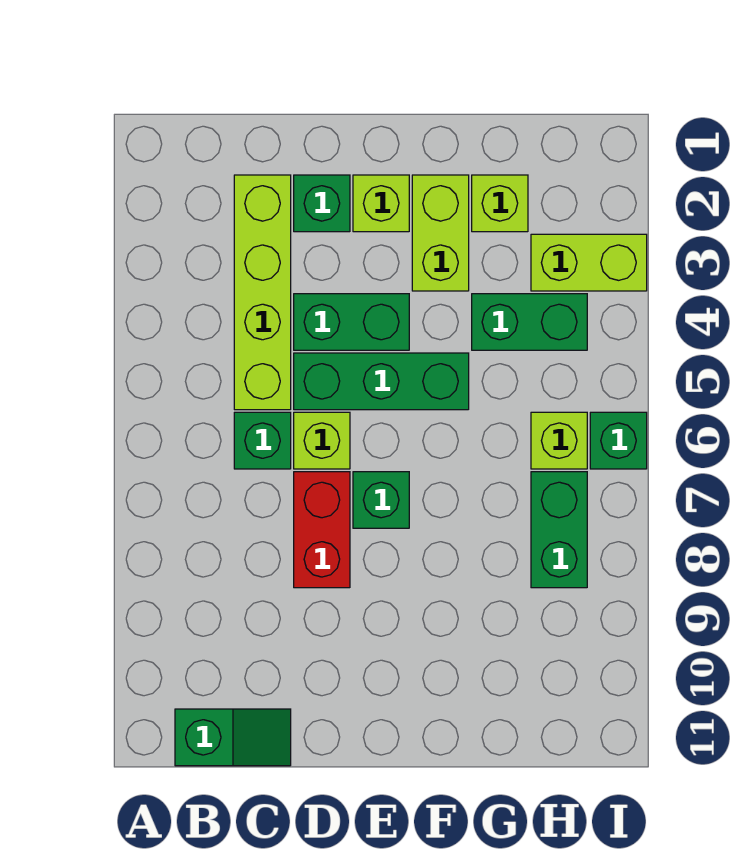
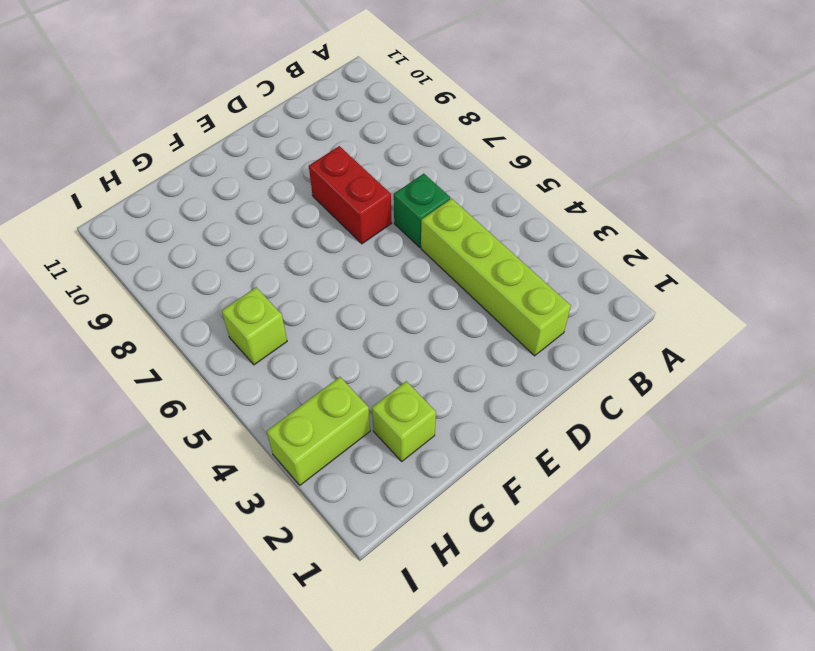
none -> green 1x2 slope [175,709,291,766]
none -> green 1x1 brick [294,175,350,232]
none -> green 1x2 brick [294,294,409,350]

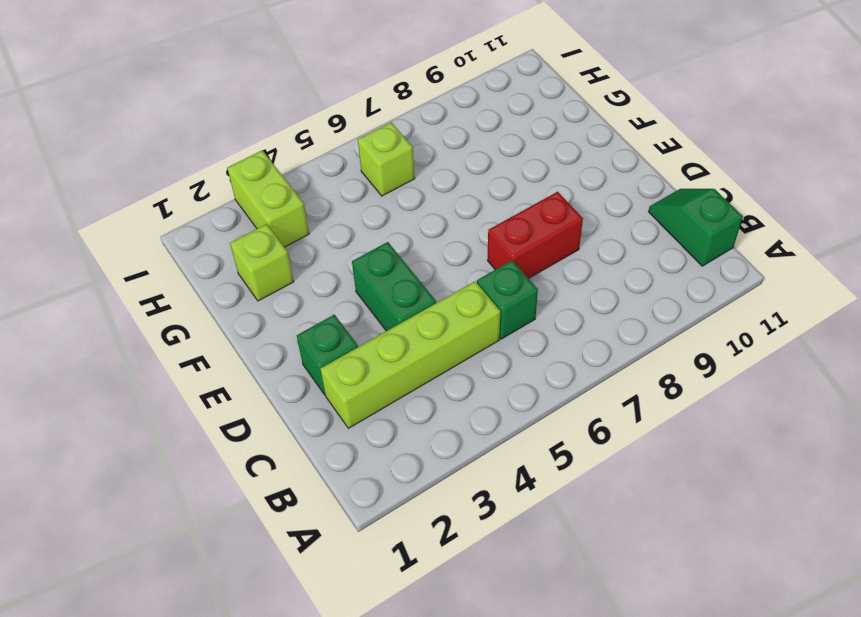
none -> green 1x3 brick [294,353,469,410]
none -> lime 1x1 brick [294,412,350,469]
none -> lime 1x1 brick [353,175,409,232]

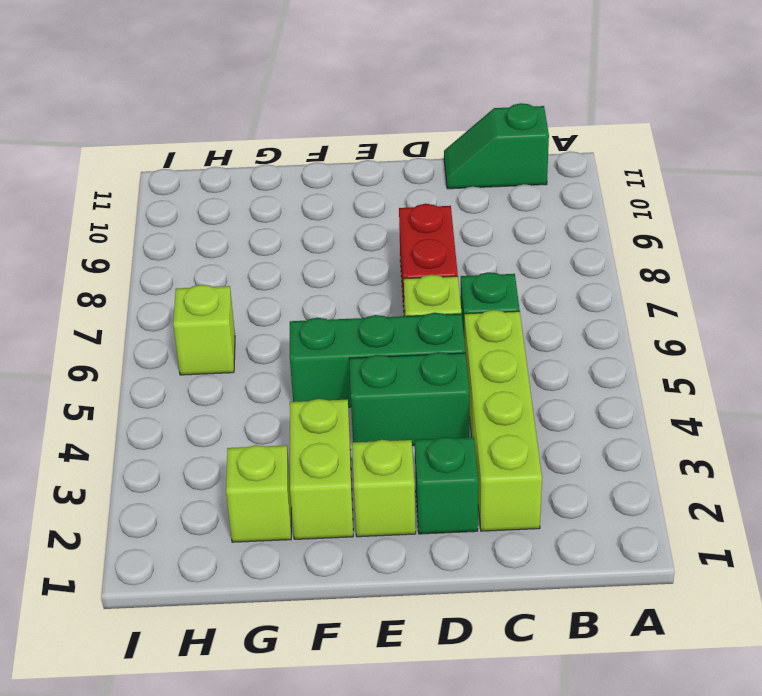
none -> green 1x1 brick [353,472,409,528]
none -> green 1x2 brick [472,294,587,350]
none -> lime 1x2 brick [531,234,647,291]

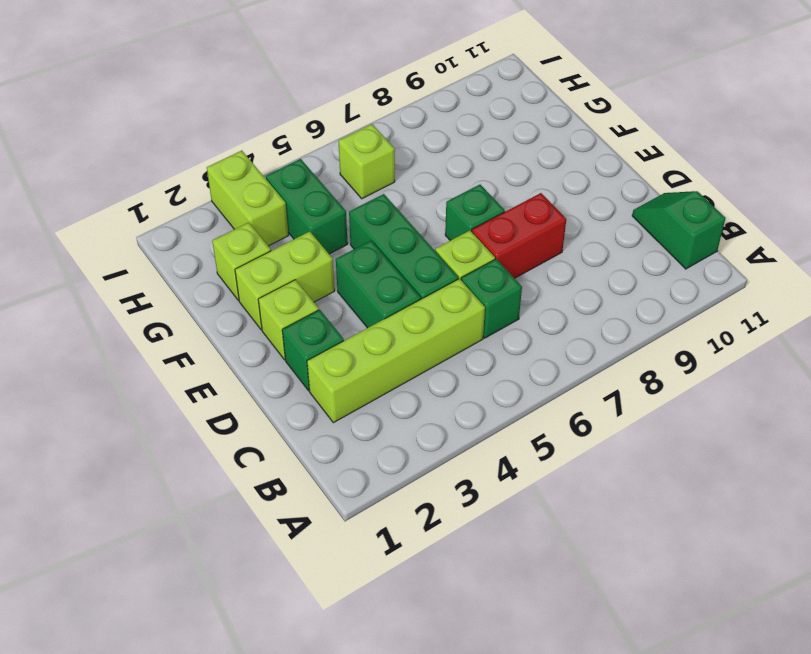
none -> green 1x2 brick [531,472,587,588]
none -> green 1x1 brick [590,412,647,469]

